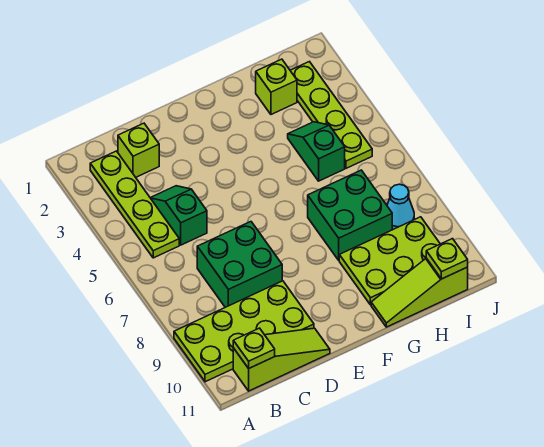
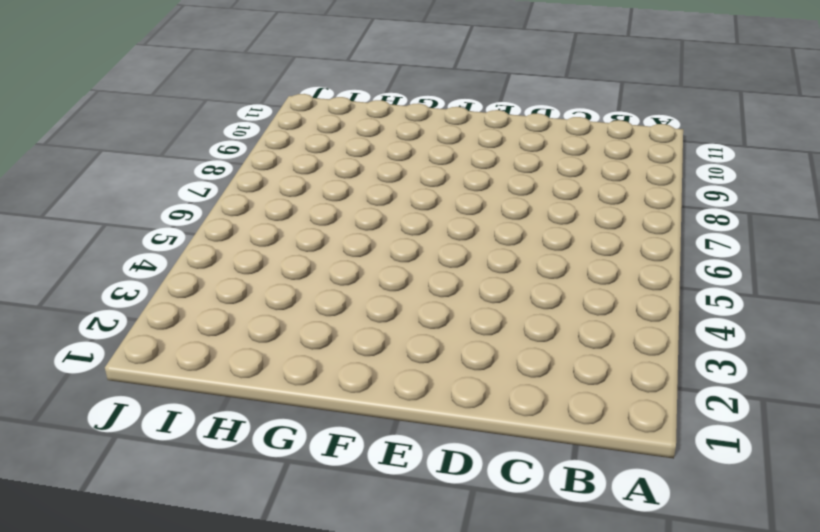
none -> lime 2x4 plate [174,281,314,382]
none -> lime 1x4 plate [90,151,179,258]
none -> lime 1x3 slope [233,328,330,391]

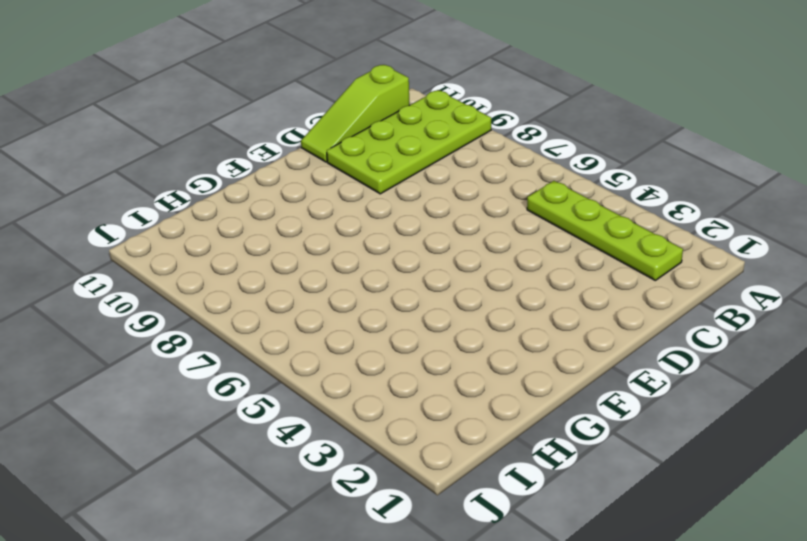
none -> lime 1x1 brick [118,123,159,177]
none -> green 1x2 slope [151,186,207,245]
none -> green 2x2 brick [197,222,282,307]

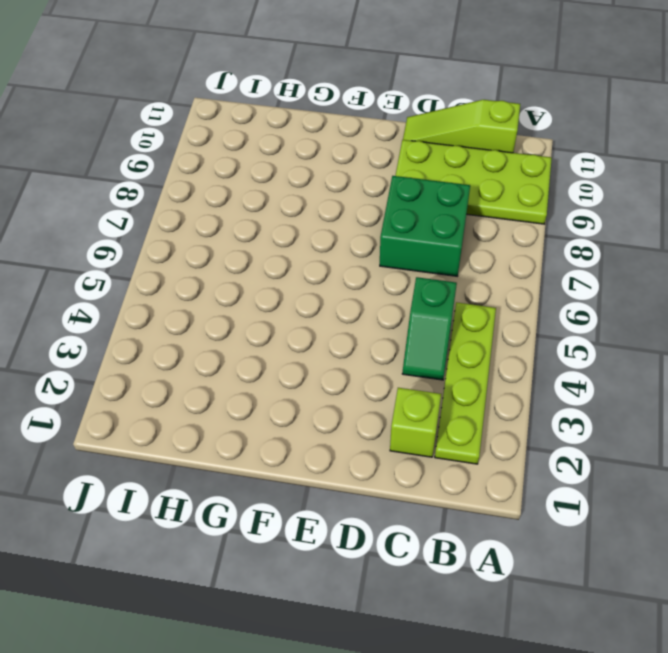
none -> green 2x2 brick [308,170,392,260]
none -> lime 2x3 plate [339,217,440,305]
none -> lime 1x3 slope [371,258,468,327]

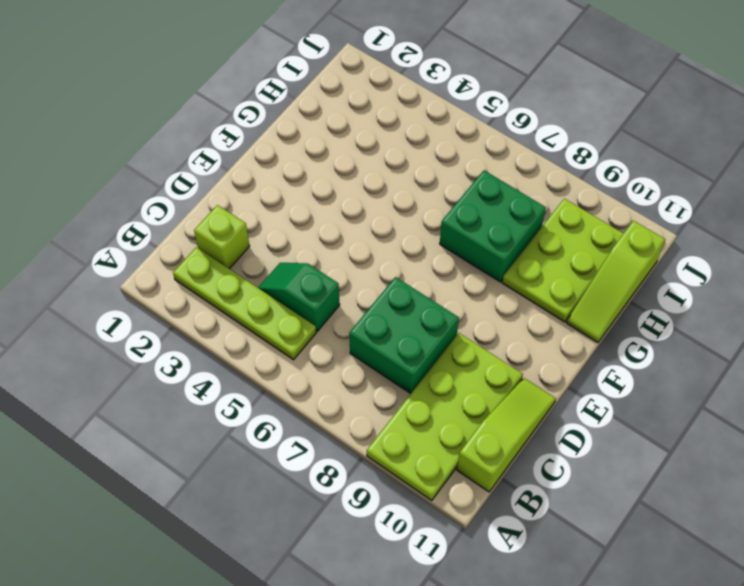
none -> lime 1x1 brick [256,59,297,114]
none -> green 1x2 slope [288,122,345,181]
none -> lime 1x4 plate [290,62,372,168]

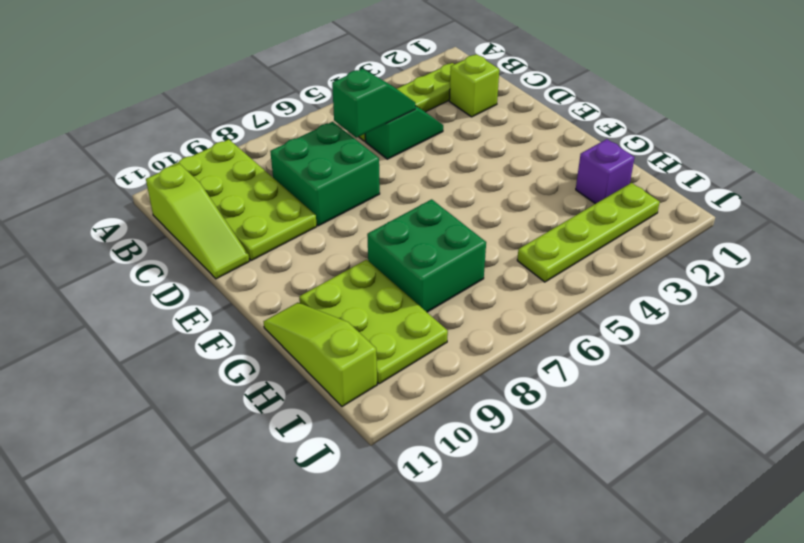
green 1x2 slope [332,69,415,138] -> green 1x2 slope moved to [288,122,345,181]
purple 1x1 brick [576,139,635,204] -> lime 1x1 brick [256,59,297,114]
none -> cyan 1x1 cone [387,184,414,229]
none -> lime 1x1 plate [233,328,275,368]
none -> lime 1x1 plate [426,239,468,279]

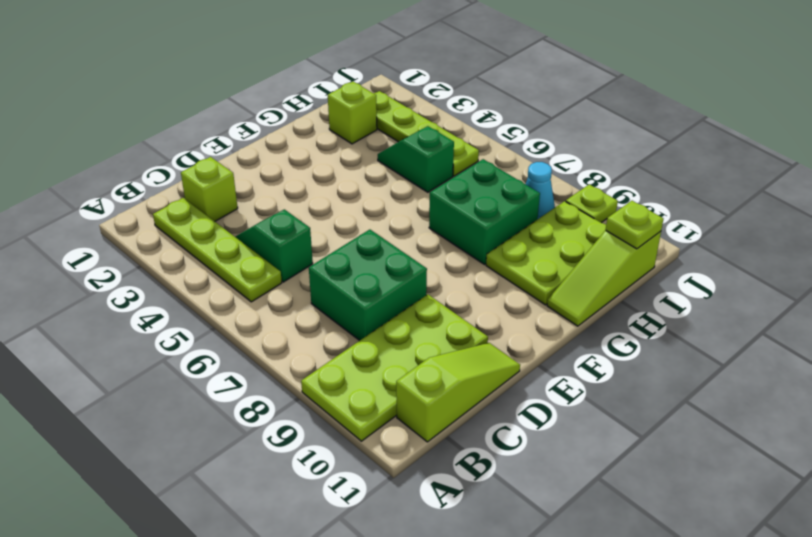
lime 1x1 plate [566,184,618,223] -> lime 1x1 plate moved to [233,328,275,368]

